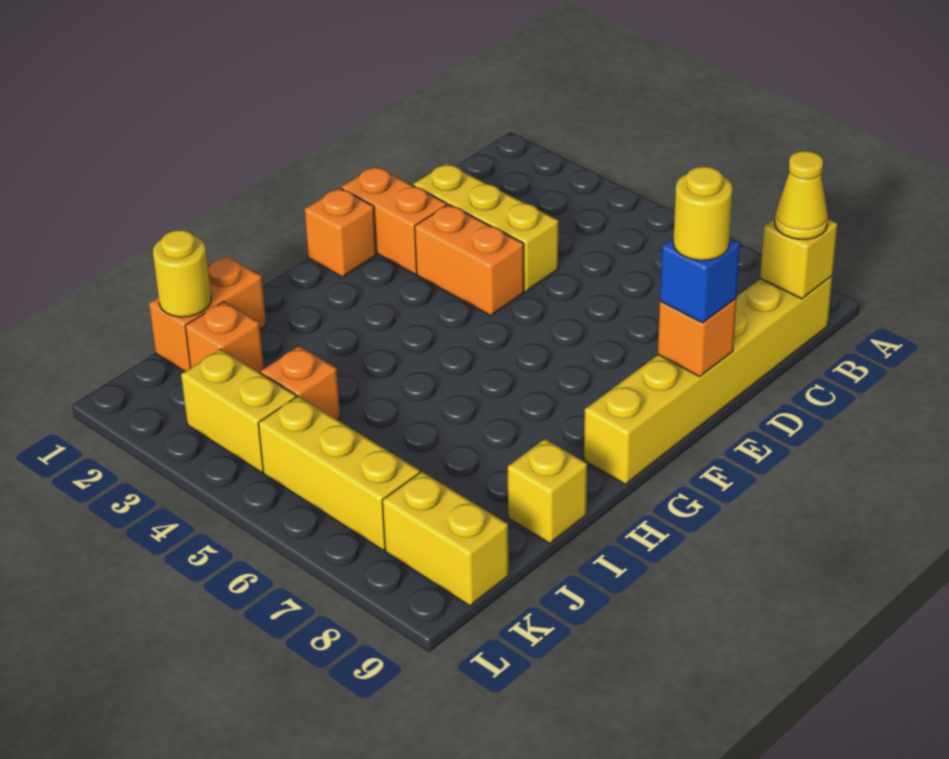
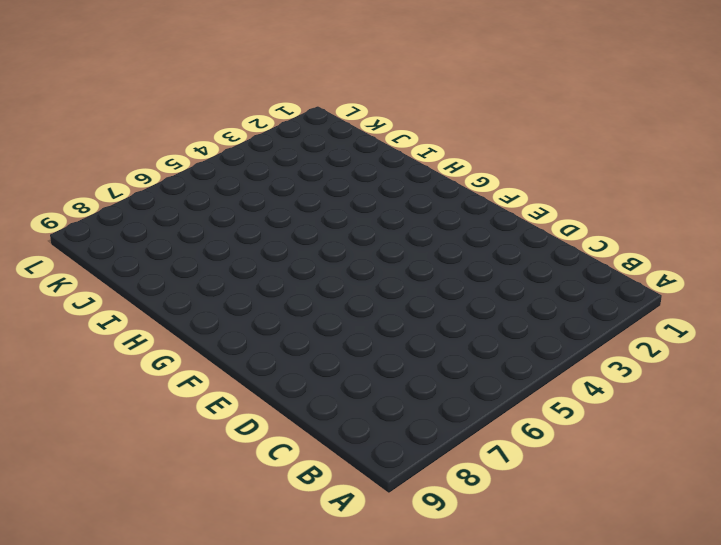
none -> yellow 1x6 brick [584,276,832,484]
none -> yellow 1x3 brick [413,163,558,292]
none -> orange 1x2 brick [341,166,447,274]

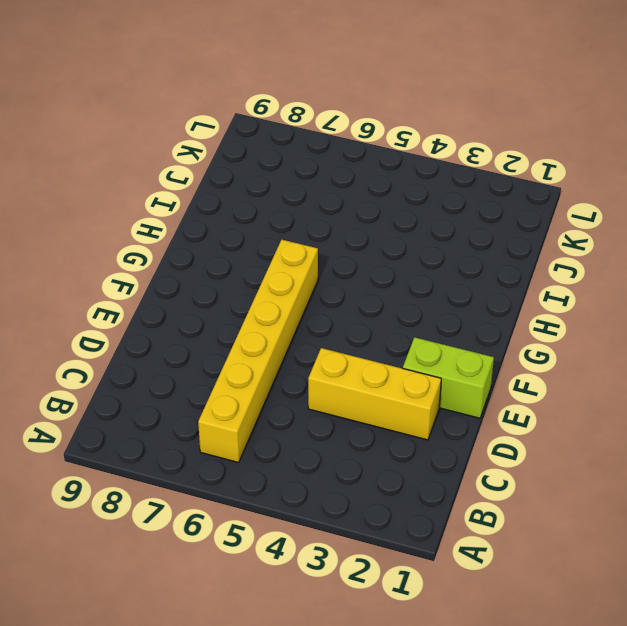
yellow 1x6 brick [198,240,318,463] -> yellow 1x6 brick moved to [584,276,832,484]
lime 1x2 brick [403,337,494,418] -> orange 1x2 brick [341,166,447,274]
none -> orange 1x2 brick [415,204,524,316]
none -> orange 1x1 brick [305,188,377,277]
none -> orange 1x2 brick [149,256,266,371]

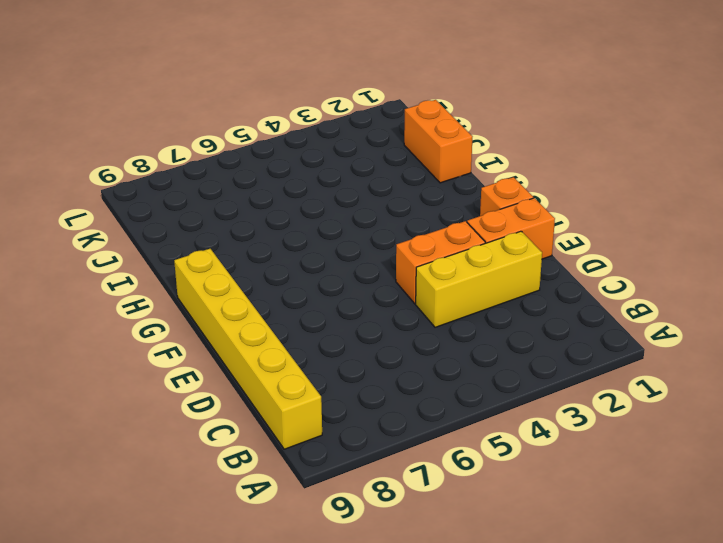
none -> yellow 1x1 brick [508,439,587,543]
none -> orange 1x1 brick [185,302,264,373]
none -> orange 1x1 brick [261,346,340,420]

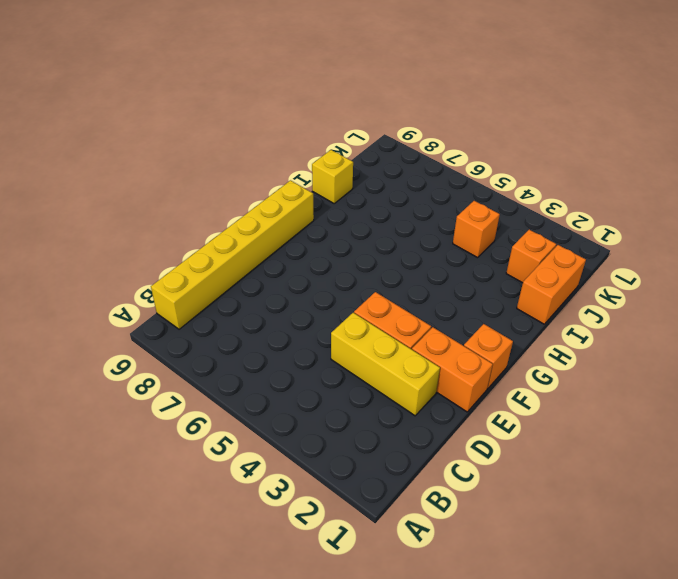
none -> yellow 1x2 brick [181,349,296,472]
none -> yellow 1x3 brick [258,396,420,550]
none -> yellow 1x2 brick [382,472,509,606]

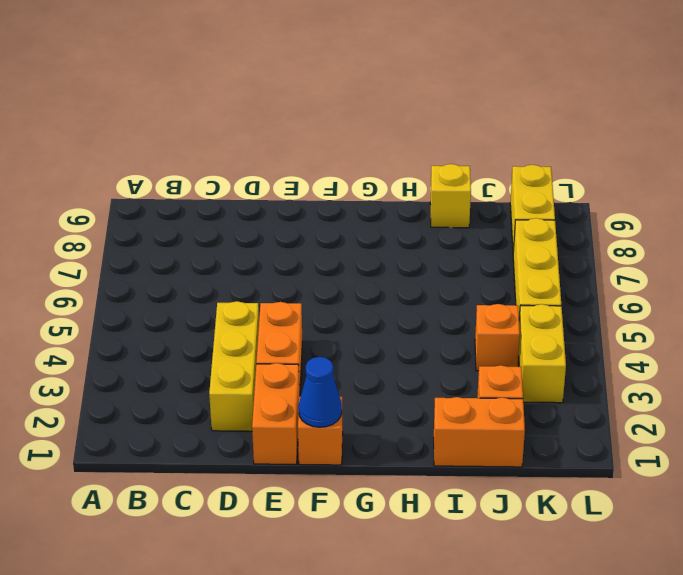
blue 1x1 cone [298,357,342,427] -> none
none -> yellow 1x6 brick [584,276,832,484]
none -> yellow 1x1 brick [760,219,837,299]
none -> orange 1x1 brick [658,299,736,377]

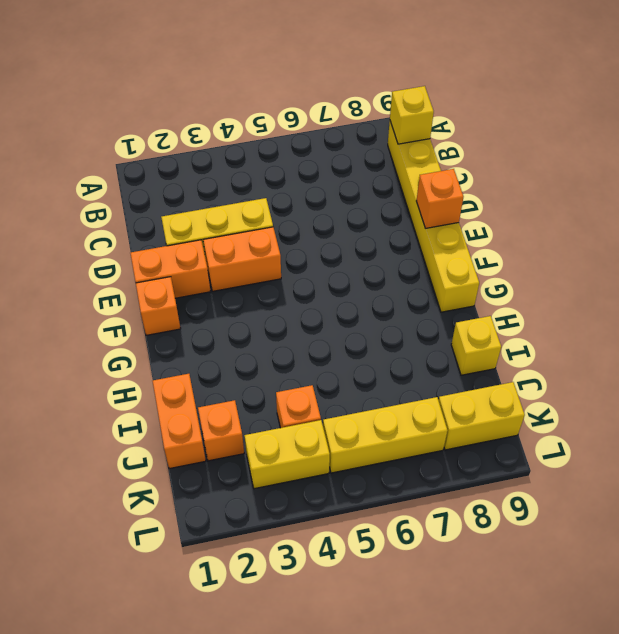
none -> yellow 1x1 round brick [153,230,211,317]
none -> yellow 1x1 cone [775,151,828,239]
none -> blue 1x1 brick [660,238,740,323]

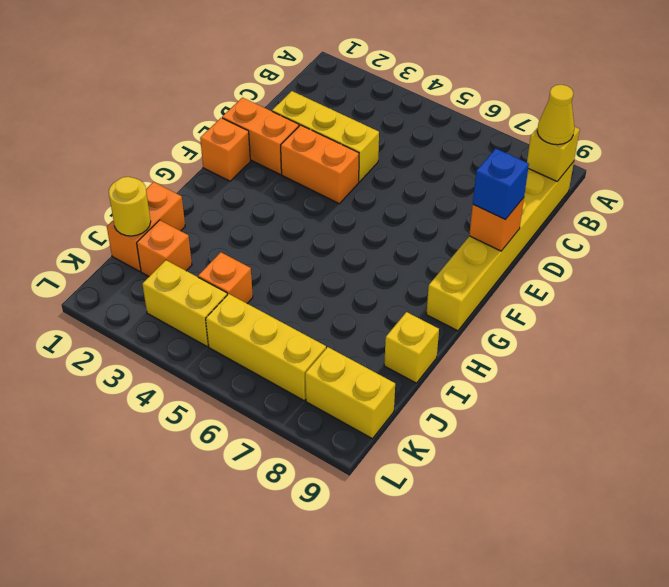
none -> yellow 1x1 round brick [673,166,732,260]

